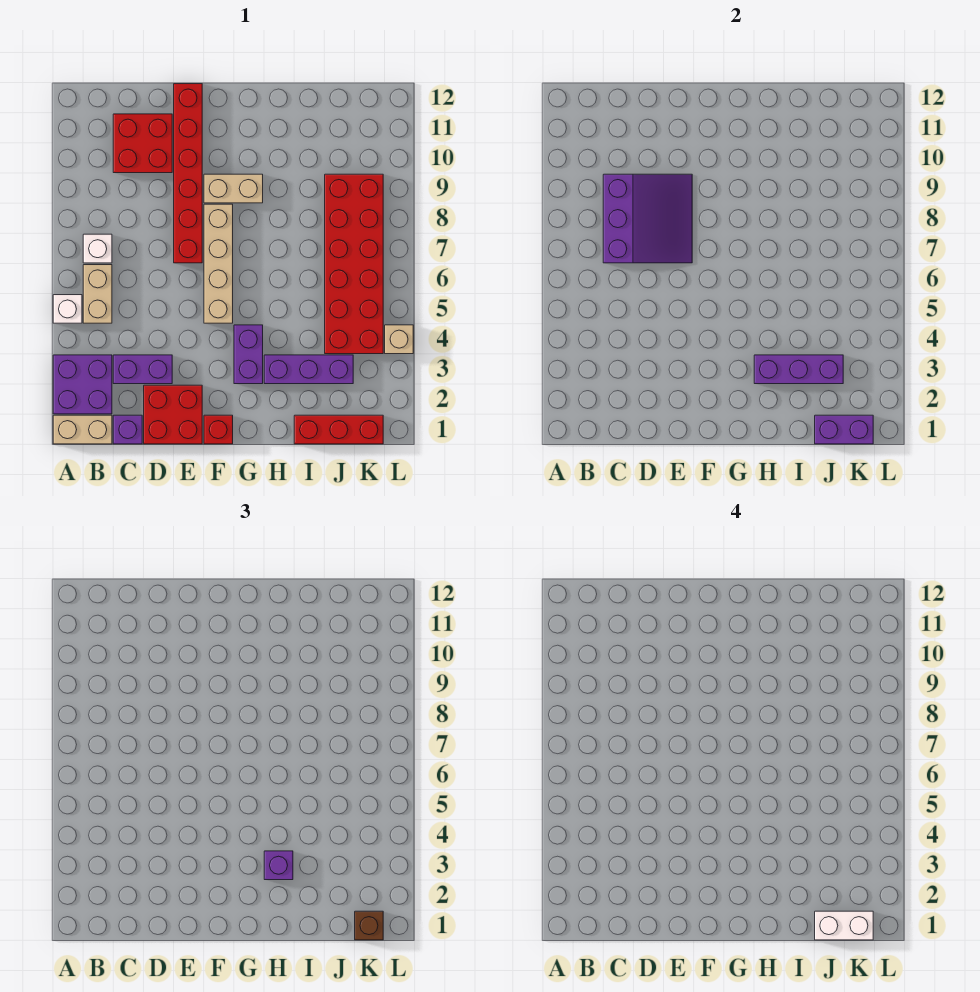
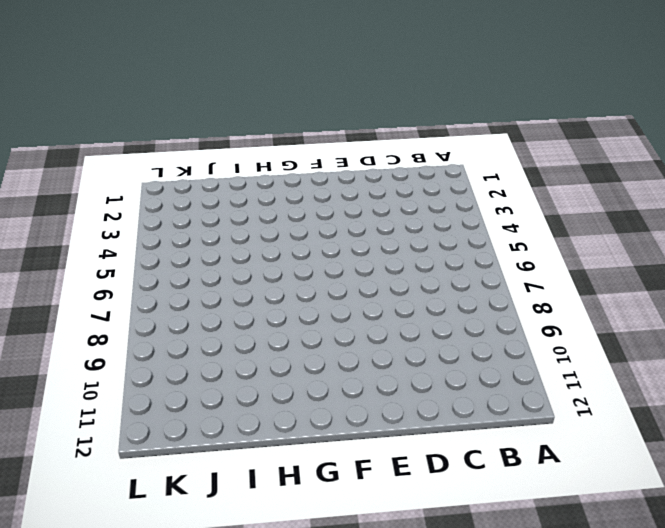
none -> tan 1x2 brick [53,415,112,444]
none -> purple 2x2 brick [53,355,112,414]
none -> white 1x1 brick [53,295,82,323]

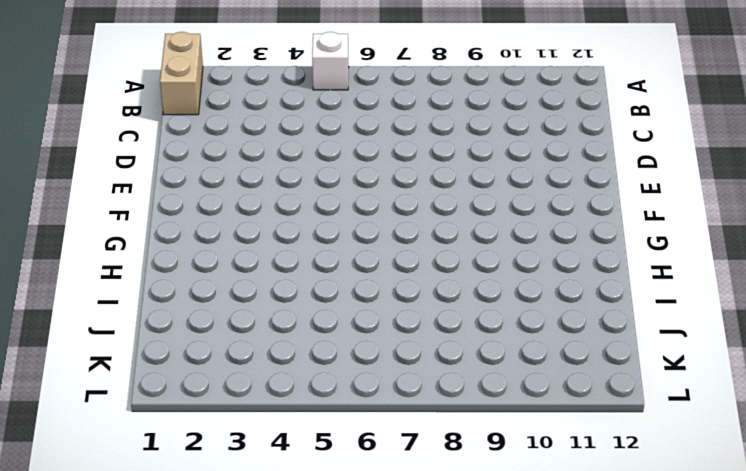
none -> purple 2x2 brick [53,355,112,414]
none -> tan 1x2 brick [83,265,112,323]
none -> white 1x1 brick [83,234,112,263]

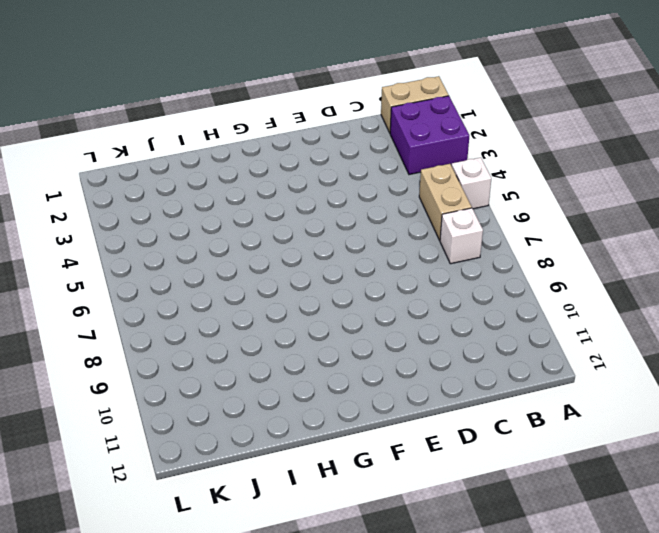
none -> purple 1x1 brick [113,415,142,444]
none -> purple 1x2 brick [113,355,172,384]
none -> red 2x2 brick [113,114,172,173]

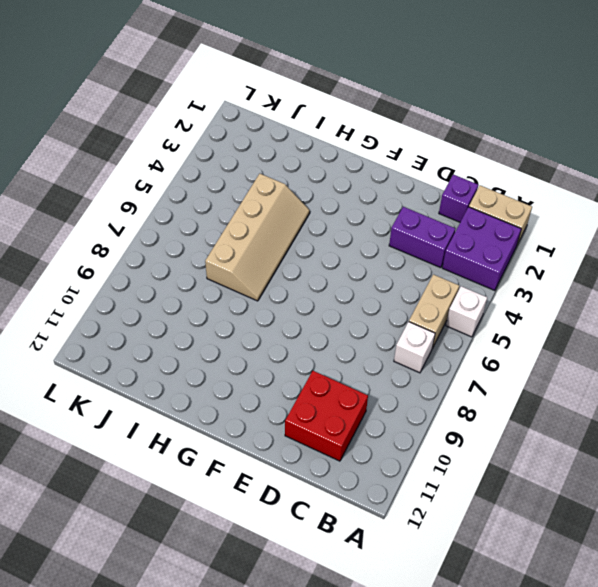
tan 2x4 slope [205,174,310,301] -> none
none -> red 2x2 brick [144,385,202,444]
none -> red 1x6 brick [174,84,202,263]
none -> red 1x1 brick [204,415,233,444]

